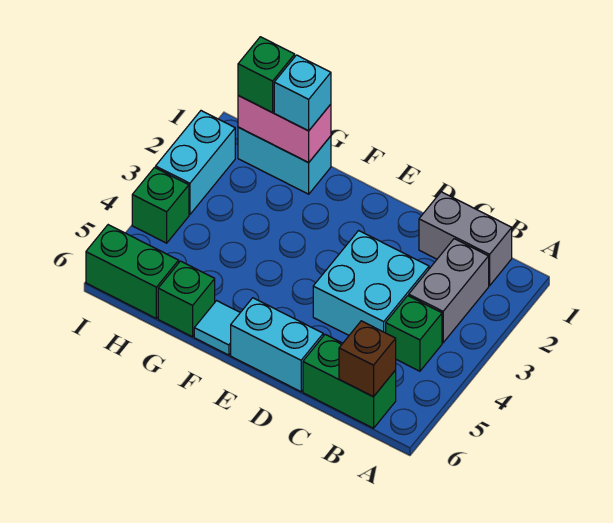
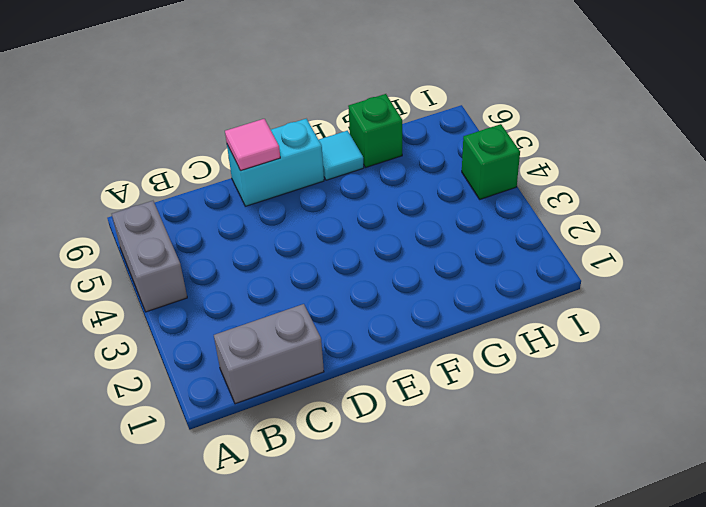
grey 1x2 brick [112,201,187,312] -> grey 1x2 brick moved to [409,239,489,343]
pink 1x1 tile [225,119,280,171] -> none
none -> green 1x1 brick [386,296,442,371]
none -> green 1x2 brick [303,334,396,428]
none -> cyan 2x2 brick [313,231,429,335]

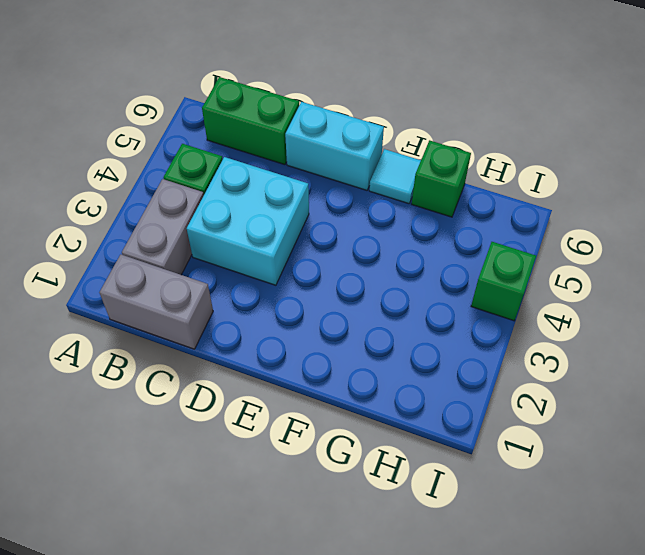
none -> cyan 1x2 brick [238,127,331,194]
none -> green 1x2 brick [86,225,179,318]
none -> cyan 1x2 brick [156,111,235,215]

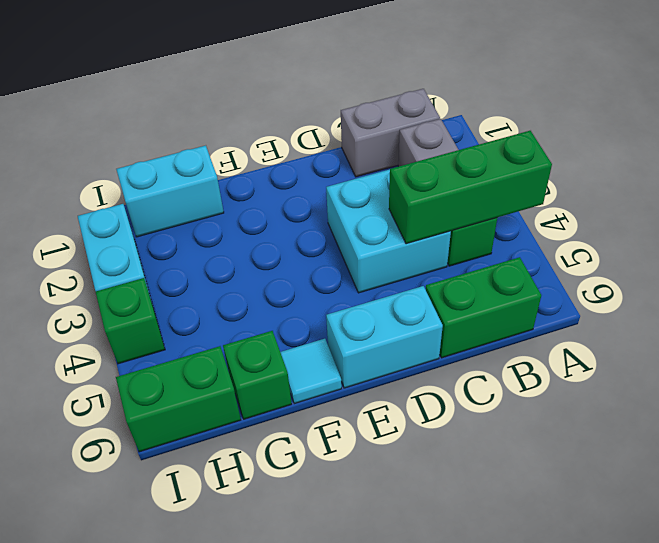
green 1x3 brick [389,131,552,244] -> none
none -> brown 1x1 brick [339,321,396,397]
none -> pink 1x2 brick [238,96,331,163]
none -> cyan 1x1 brick [274,55,331,131]

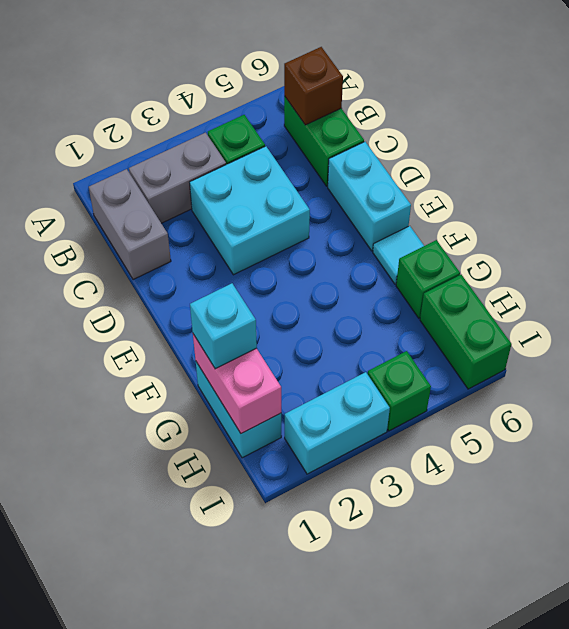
none -> green 1x1 brick [238,37,295,112]

